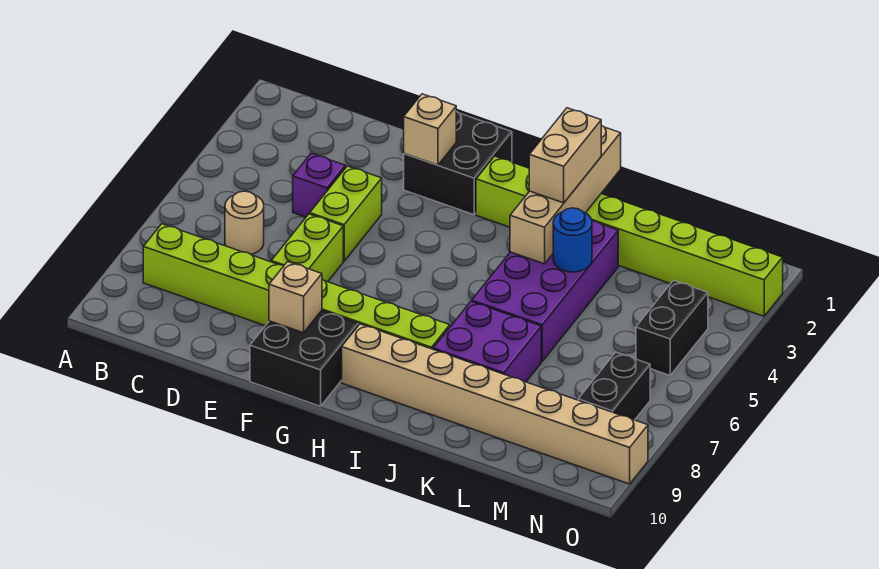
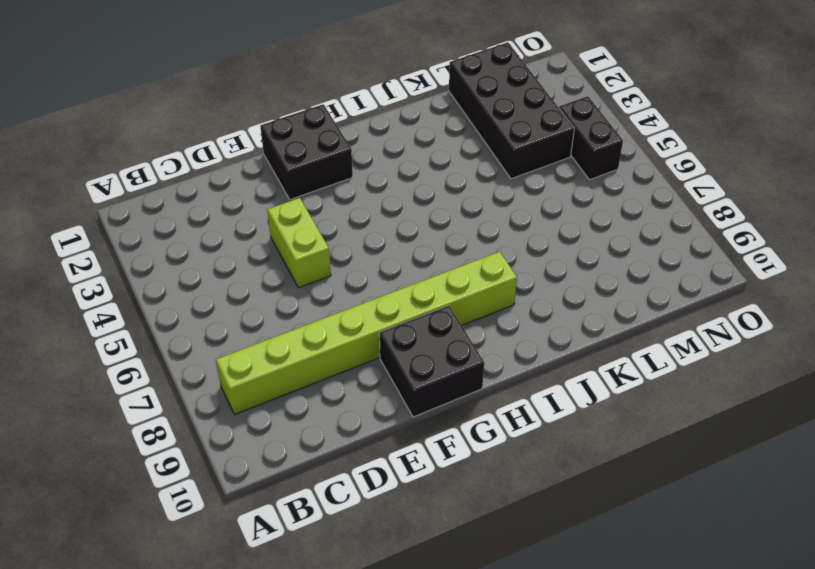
black 2x4 brick [449,42,574,179] -> lime 1x8 brick [476,156,783,316]
none -> tan 1x1 round brick [225,191,264,254]
none -> purple 1x1 brick [293,153,345,217]
none -> lime 1x2 brick [271,214,343,282]

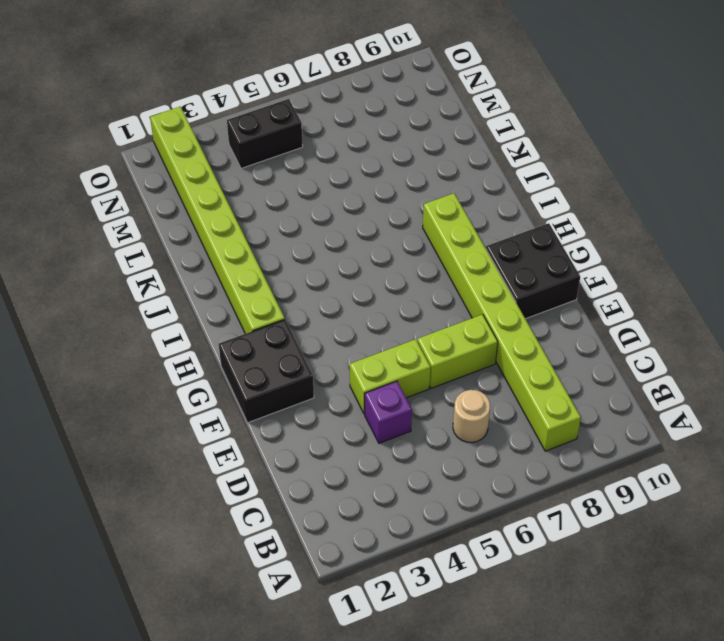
none -> tan 1x8 brick [342,324,648,484]
none -> purple 2x4 brick [472,221,618,361]
none -> purple 2x2 brick [433,301,541,382]

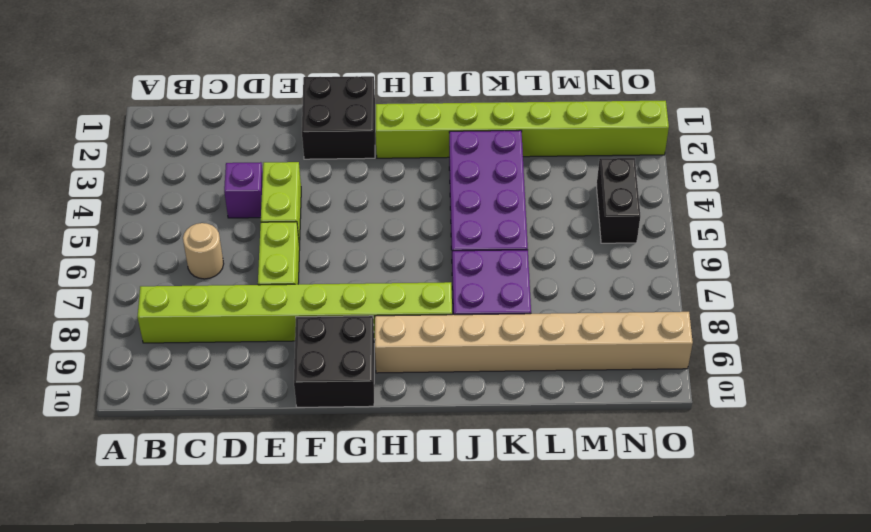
none -> black 1x2 brick [578,352,650,420]
none -> tan 1x1 brick [404,94,456,165]
none -> tan 1x1 brick [269,262,322,333]

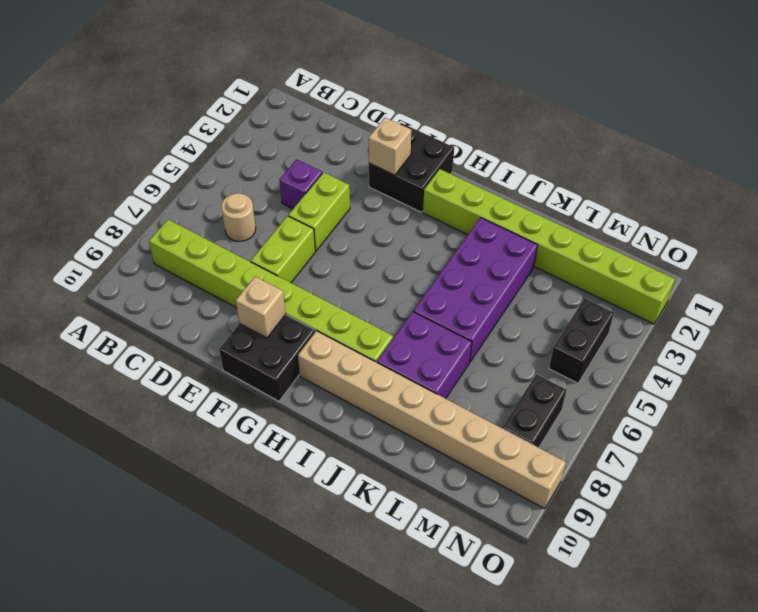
none -> tan 1x4 brick [510,125,621,264]
none -> blue 1x1 round brick [553,208,592,272]
none -> tan 1x2 brick [529,108,601,203]

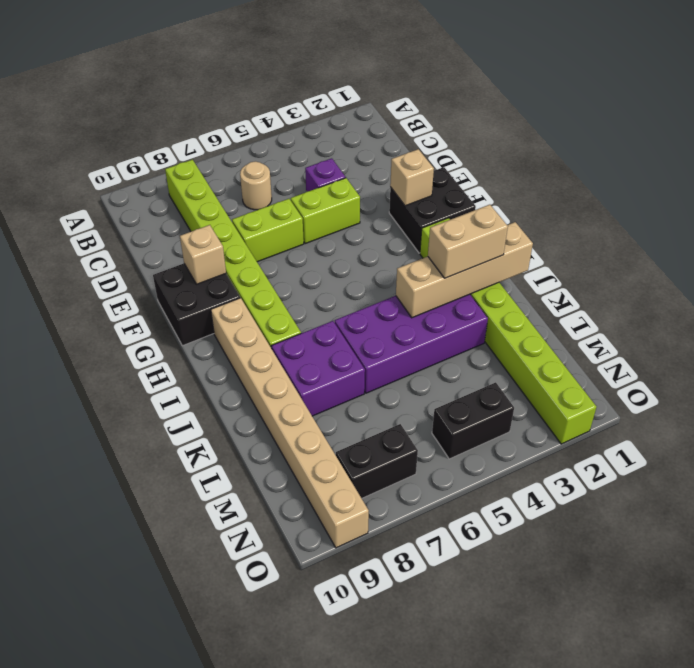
none -> blue 1x1 round brick [553,208,592,272]

